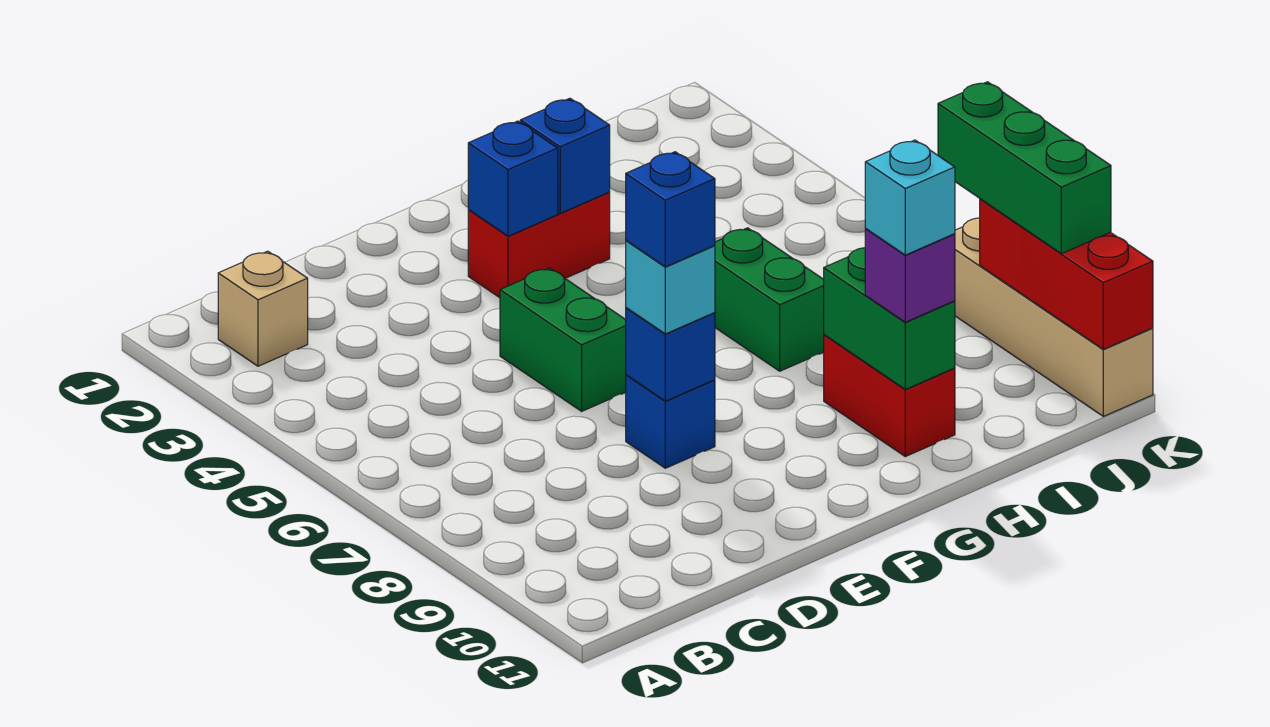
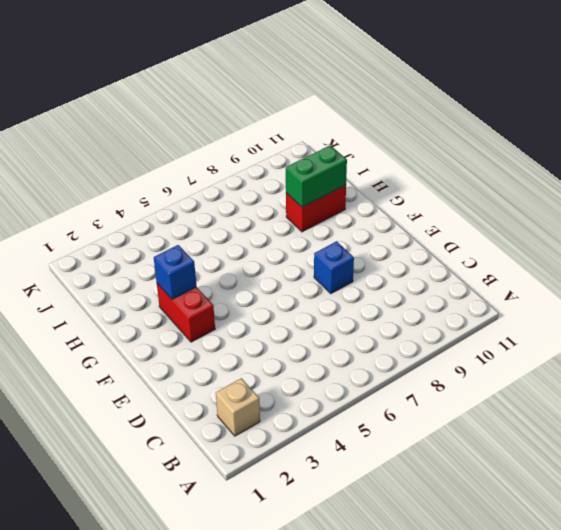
none -> green 1x2 brick [500,268,626,411]
none -> green 1x2 brick [715,228,824,371]
none -> tan 1x4 brick [955,218,1153,416]

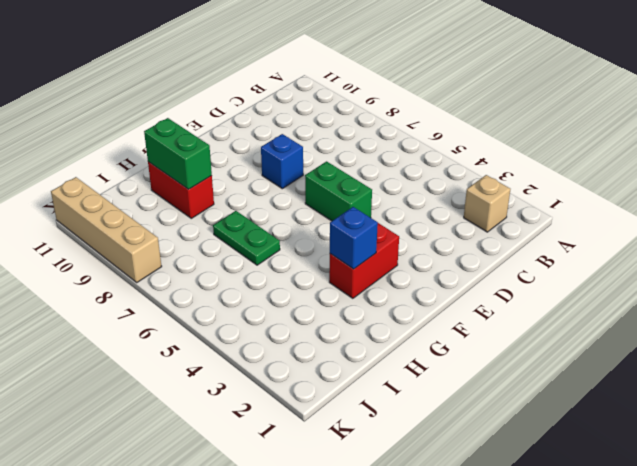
green 1x2 plate [213,211,280,265] -> green 1x2 brick [715,228,824,371]
none -> blue 1x1 brick [626,308,715,401]
none -> blue 1x1 brick [468,121,558,236]
none -> red 1x3 brick [980,199,1153,349]

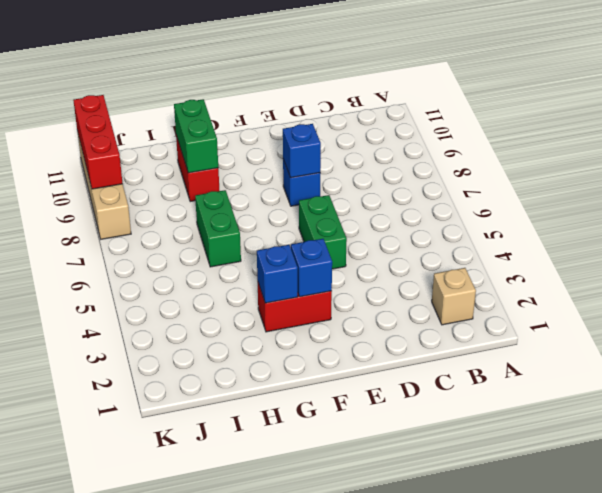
none -> cyan 1x1 brick [626,241,715,334]
none -> purple 1x1 brick [865,229,955,322]
none -> green 1x3 brick [938,82,1111,254]

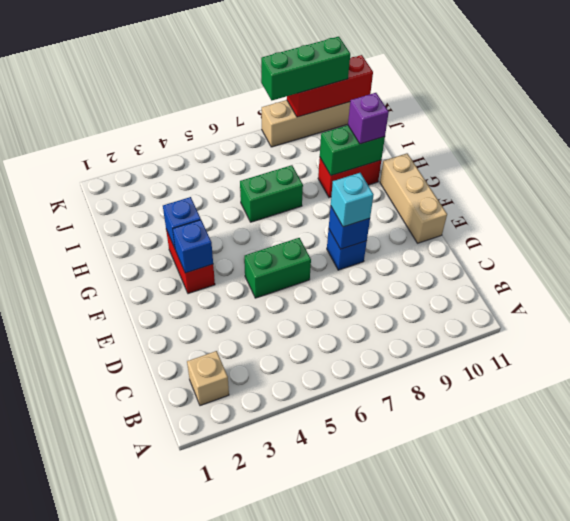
tan 1x3 brick [380,153,447,243] -> none
none -> blue 1x1 brick [626,152,715,267]
none -> cyan 1x1 brick [865,140,955,255]

